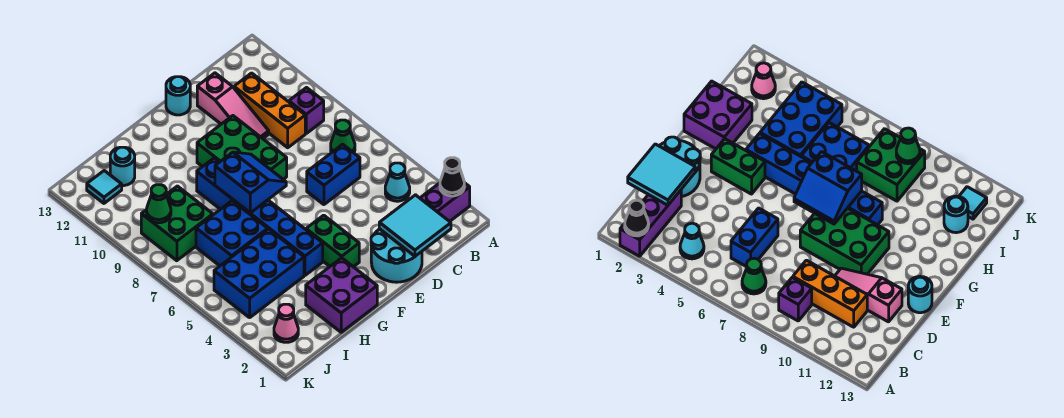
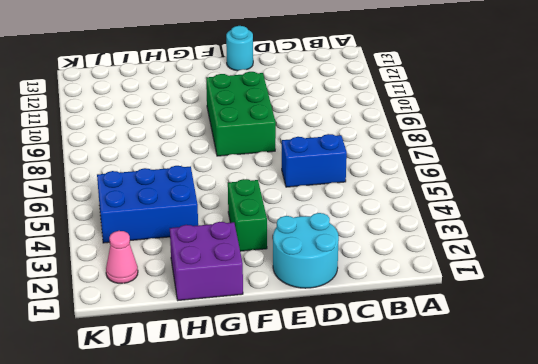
none -> purple 1x3 brick [420,183,470,221]
none -> cyan 1x1 cone [385,163,410,201]
none -> green 1x1 cone [331,120,355,153]

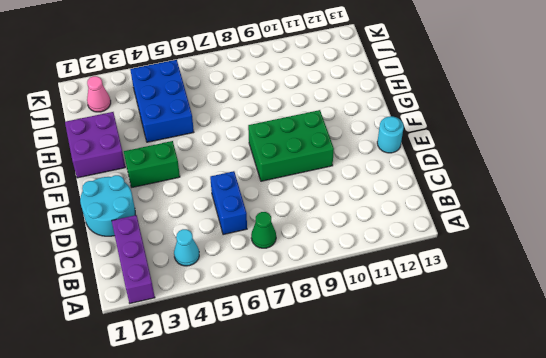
none -> purple 1x1 brick [289,88,324,133]
none -> orange 1x3 brick [234,73,305,148]
none -> pink 1x3 slope [197,73,269,139]

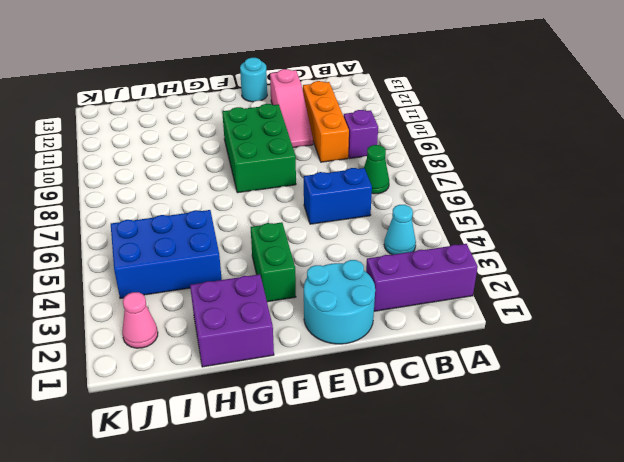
none -> blue 1x6 brick [197,158,323,275]
none -> blue 2x2 brick [196,201,268,266]
none -> green 2x2 brick [141,186,213,261]

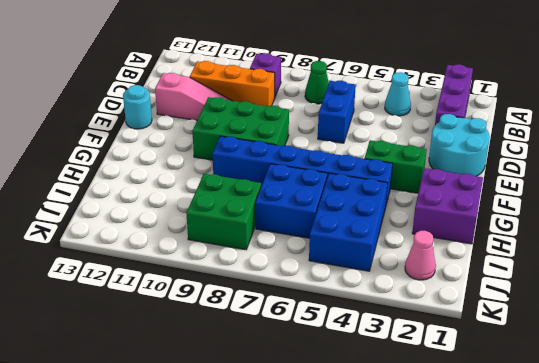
none -> cyan 1x1 round brick [110,147,135,186]
none -> cyan 1x1 tile [87,171,122,203]
none -> black 1x1 cone [440,158,464,196]

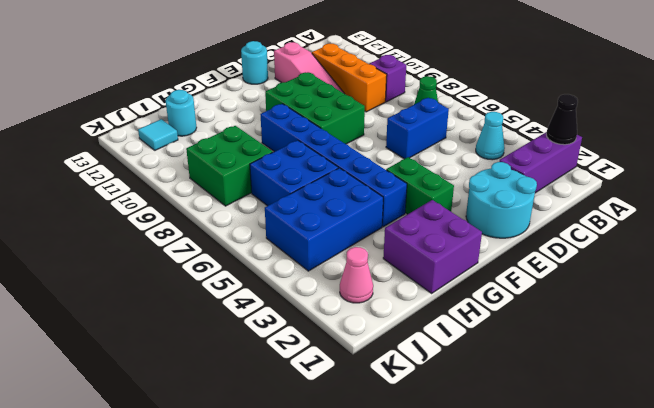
none -> cyan 2x2 tile [379,195,451,256]
none -> blue 2x2 slope [215,152,286,213]
none -> green 1x1 cone [147,185,171,223]

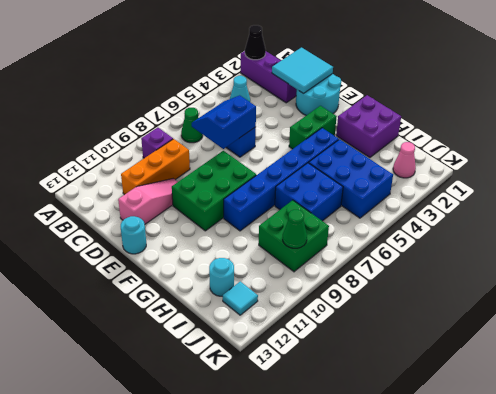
blue 2x2 slope [192,95,256,149] -> blue 2x2 slope moved to [215,152,286,213]

